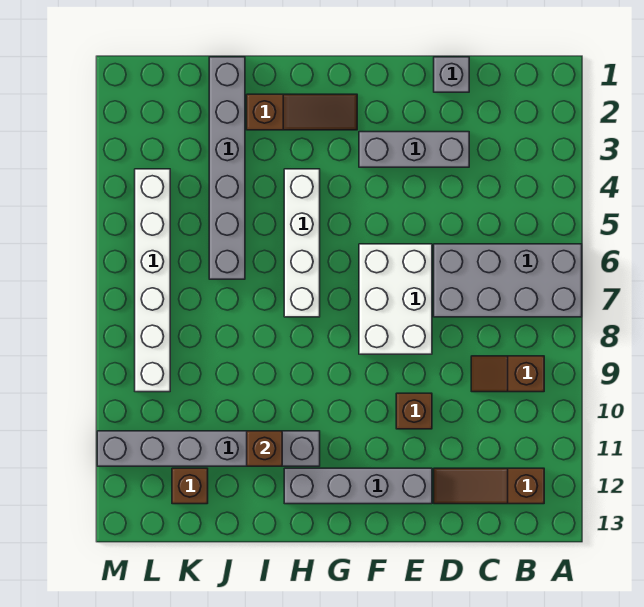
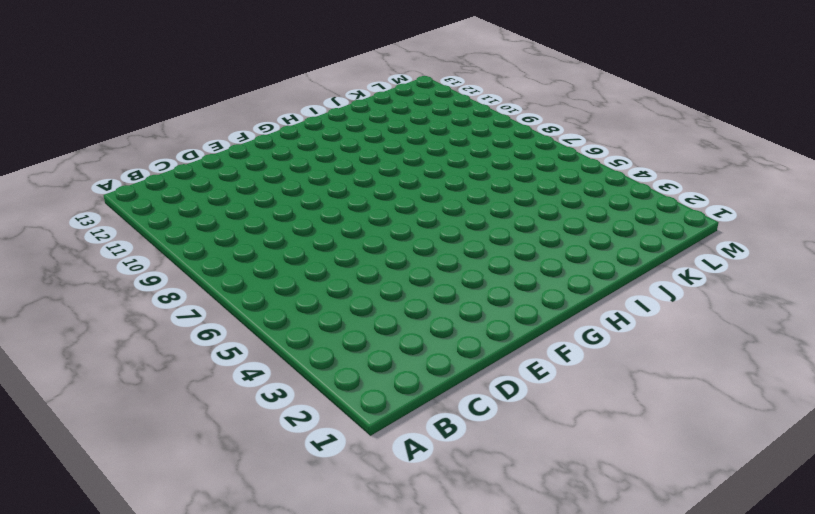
none -> grey 2x4 brick [434,244,582,317]
none -> brown 1x2 slope [471,356,544,392]
none -> brown 1x3 slope [434,468,544,504]

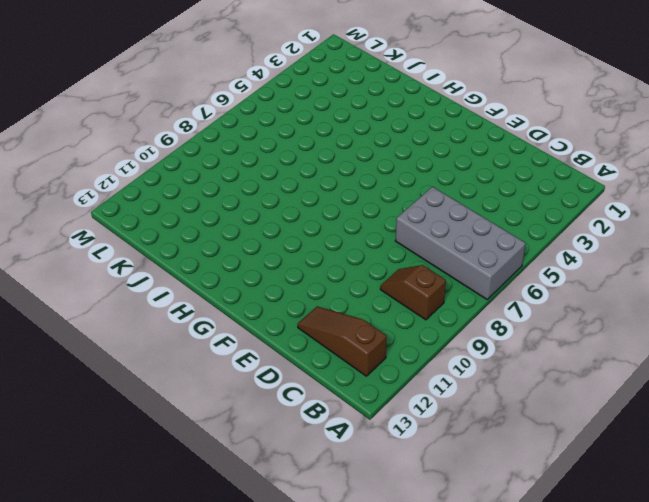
none -> grey 1x1 brick [434,57,469,92]
none -> grey 1x3 brick [359,132,469,167]
none -> white 2x3 brick [359,244,432,354]

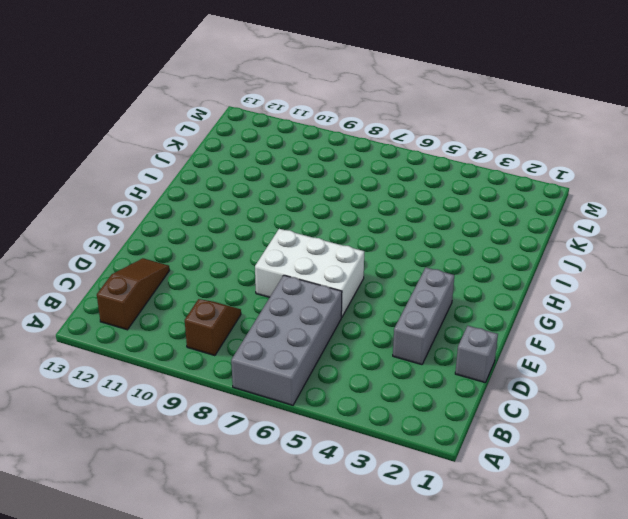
none -> brown 1x1 brick [396,393,432,429]
none -> grey 1x4 brick [284,468,432,504]
none -> brown 1x3 slope [247,94,357,130]

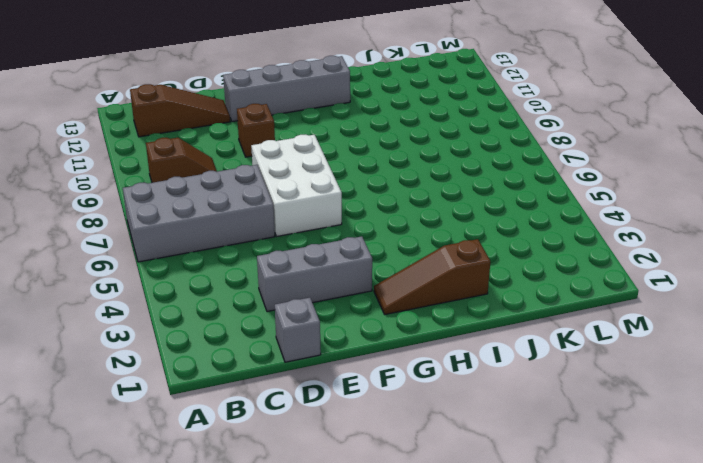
none -> white 1x4 brick [284,169,320,317]
none -> grey 1x6 brick [97,431,320,466]
none -> grey 1x6 brick [209,57,245,279]

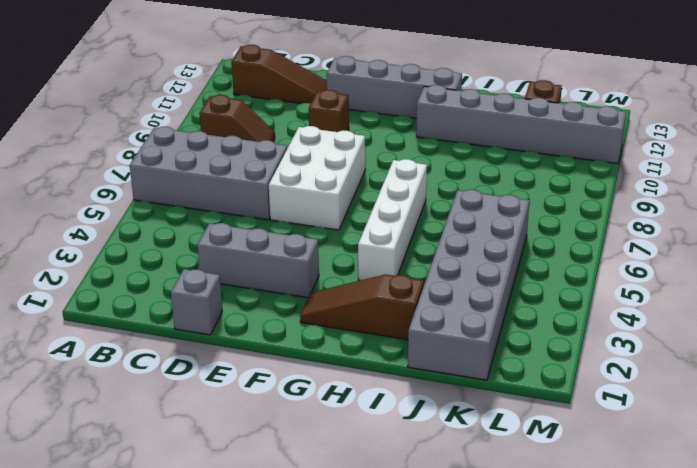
grey 2x6 brick [408,190,530,380] -> grey 1x6 brick [209,57,245,279]
none -> white 1x6 brick [135,169,170,392]
none -> brown 1x1 brick [247,431,282,466]

